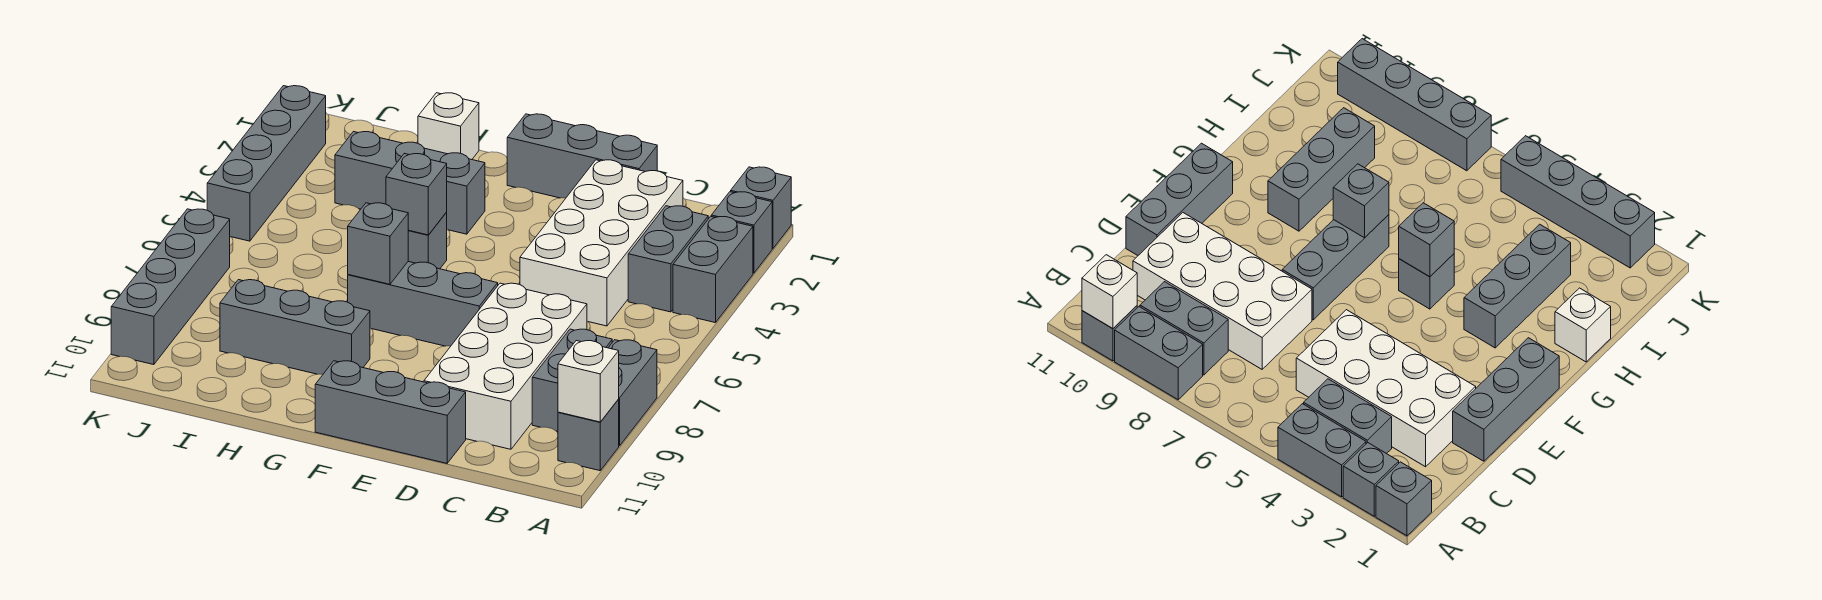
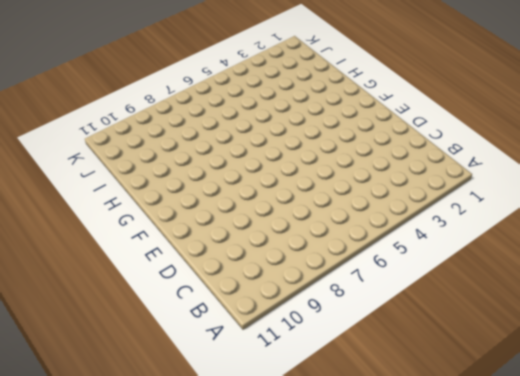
none -> grey 1x1 brick [731,167,791,248]
none -> grey 1x1 brick [711,192,772,273]
none -> grey 1x2 brick [673,216,753,323]

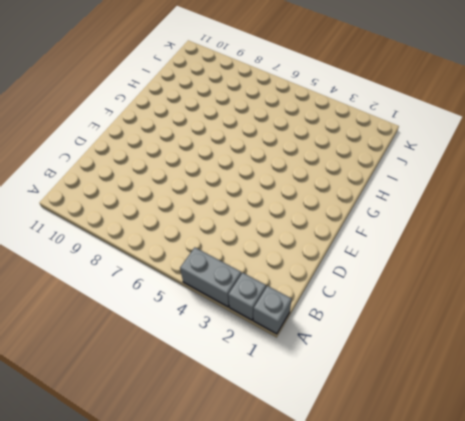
none -> grey 1x2 brick [608,340,657,446]
none -> grey 1x1 brick [558,399,619,471]
none -> grey 1x2 brick [628,206,708,312]

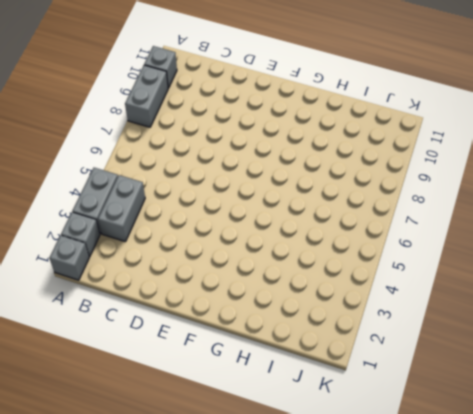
none -> grey 1x2 brick [532,329,612,431]
none -> white 2x4 brick [520,160,683,326]
none -> white 2x4 brick [424,283,587,449]

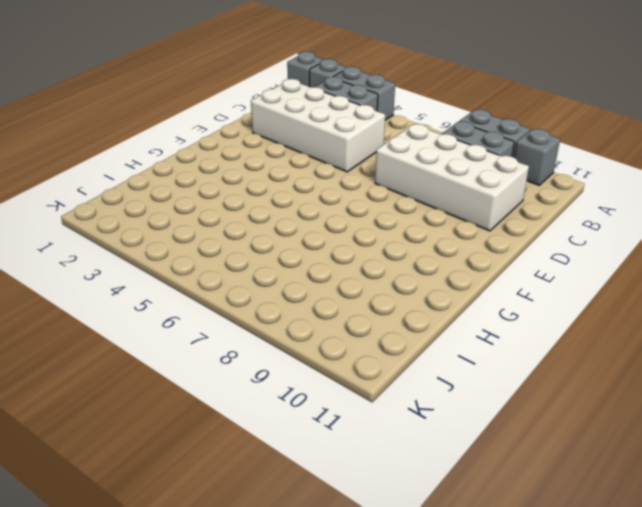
none -> grey 1x3 brick [507,114,657,198]
none -> grey 1x3 brick [315,361,466,463]
none -> grey 1x3 brick [348,262,498,346]

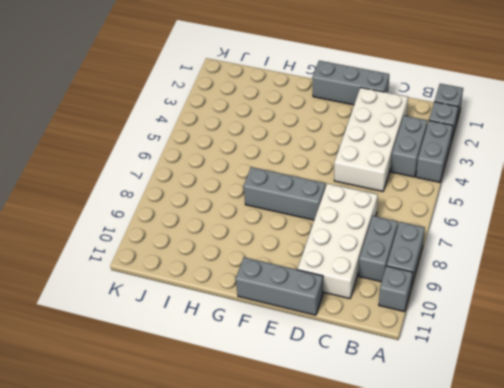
none -> grey 1x3 brick [335,132,485,234]
none -> grey 1x1 brick [408,213,447,269]
none -> grey 1x3 brick [220,280,370,374]

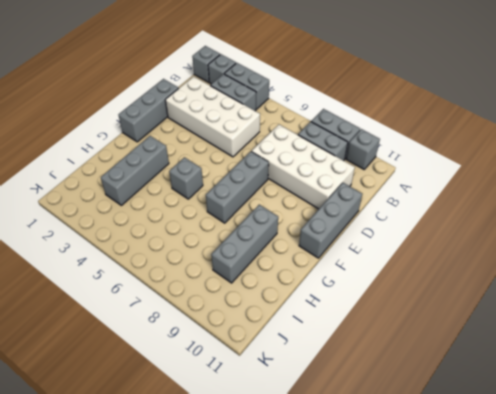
none -> white 1x1 brick [418,93,479,160]
none -> grey 1x4 brick [207,86,326,241]
none -> grey 1x4 brick [111,209,230,365]

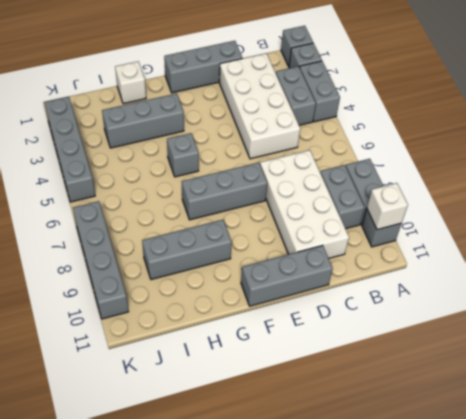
none -> grey 1x1 brick [386,153,447,235]
none -> grey 1x1 brick [348,203,408,284]

